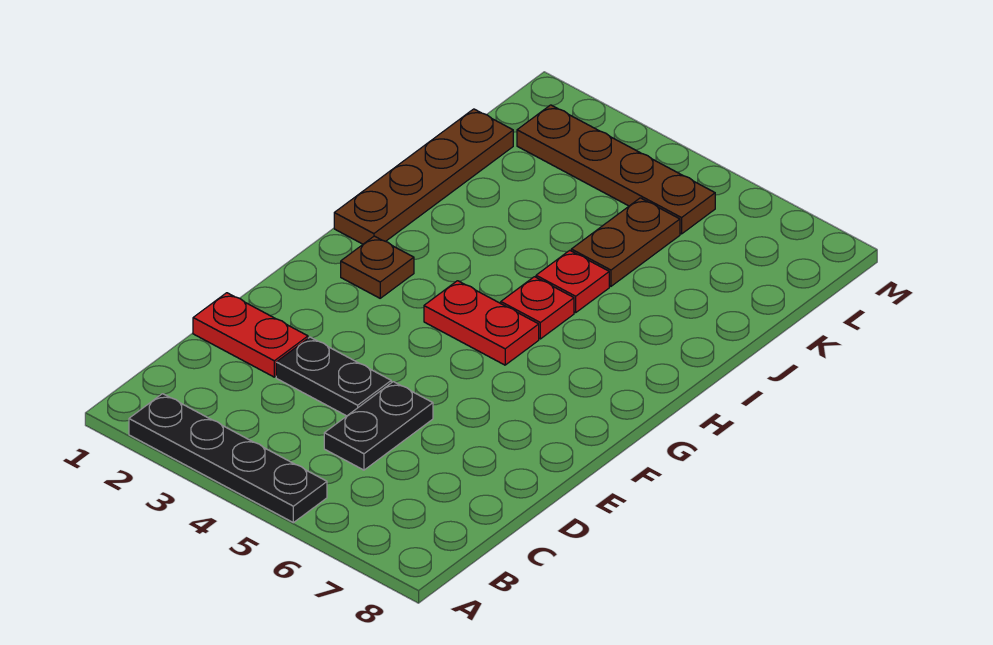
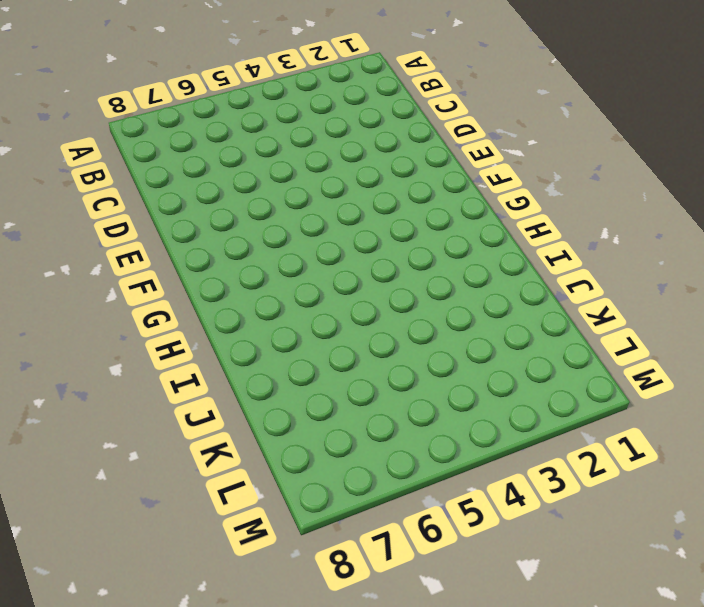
none -> black 1x4 plate [129,394,327,523]
none -> black 1x2 plate [324,382,433,470]

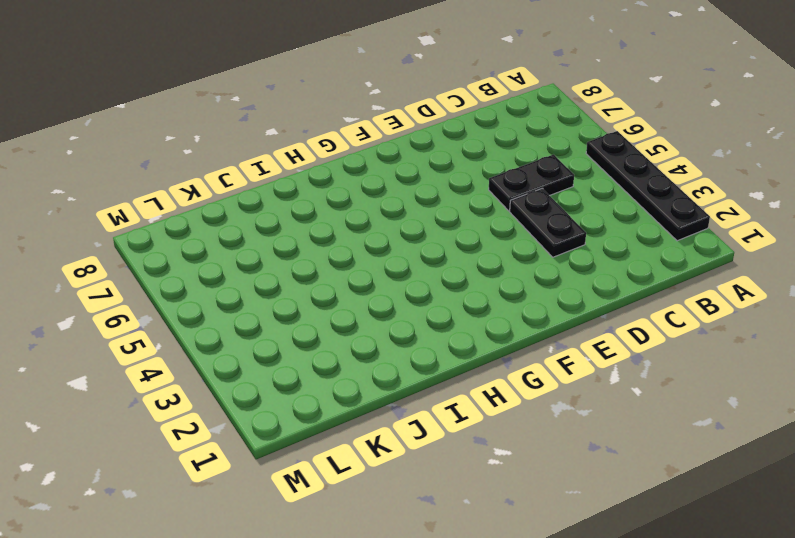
none -> red 1x2 plate [193,293,308,377]
none -> brown 1x1 plate [341,236,414,298]

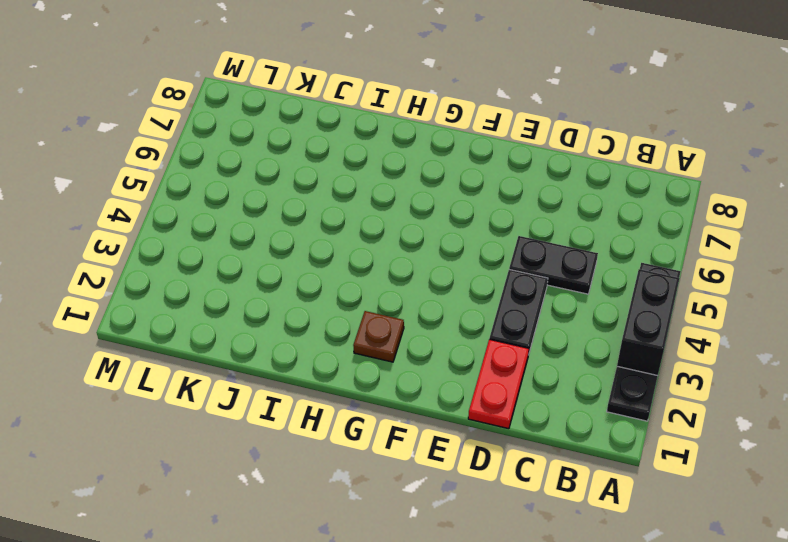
black 1x2 brick [617,269,680,376] -> none
none -> red 1x2 plate [424,281,539,365]
none -> brown 1x4 plate [334,109,513,244]

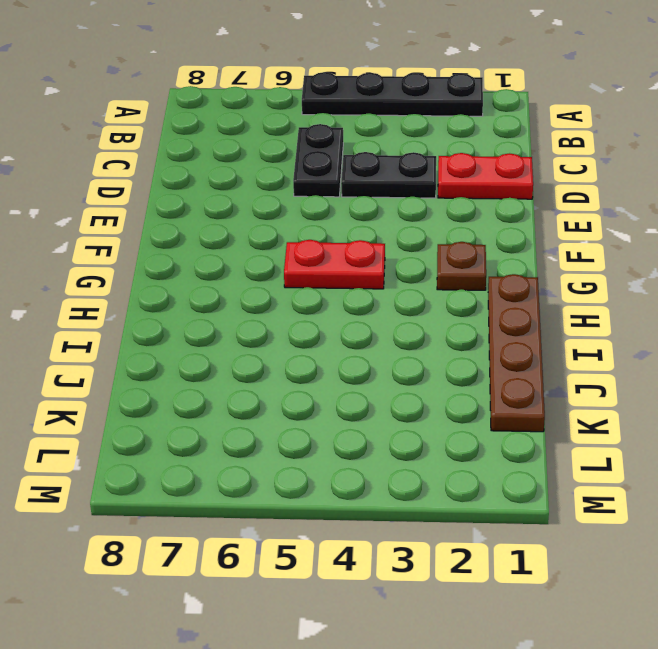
none -> red 1x1 plate [501,277,574,339]
none -> red 1x1 plate [536,250,609,313]

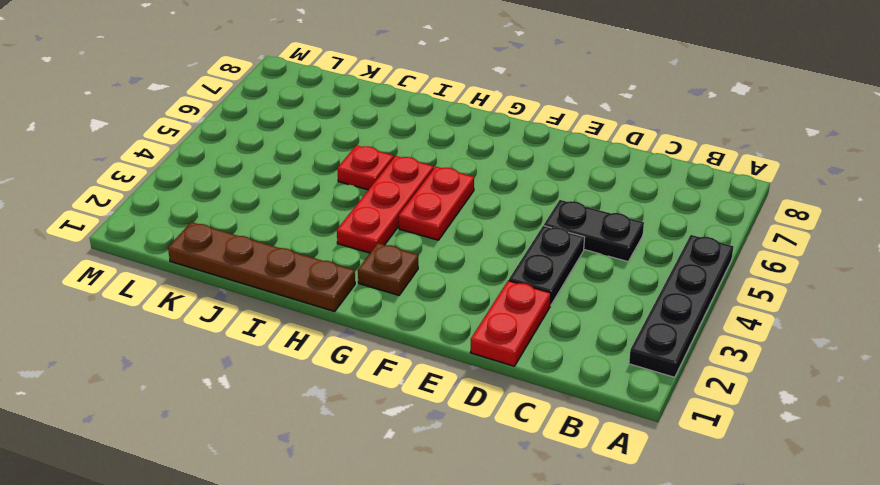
red 1x3 plate [337,156,434,253] -> red 1x1 plate [501,277,574,339]
none -> brown 1x2 plate [571,198,680,286]
none -> brown 1x4 plate [517,105,715,234]

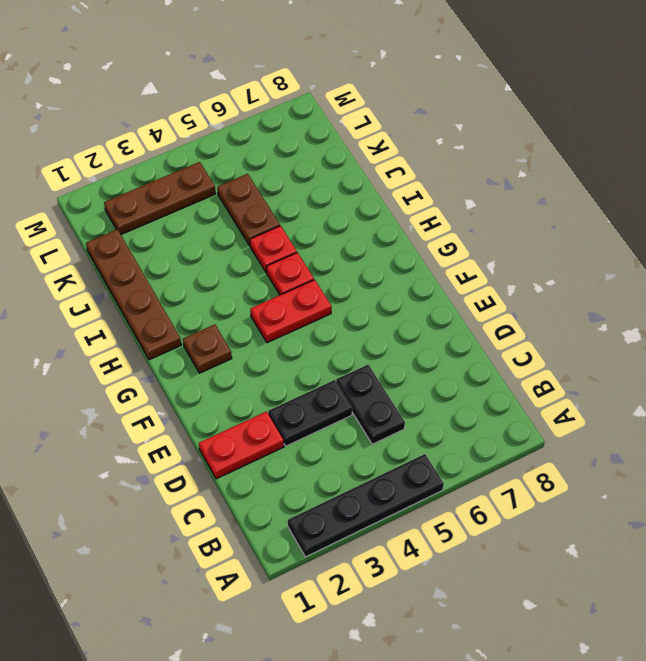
brown 1x3 plate [104,162,216,234] -> brown 1x4 plate [517,105,715,234]

